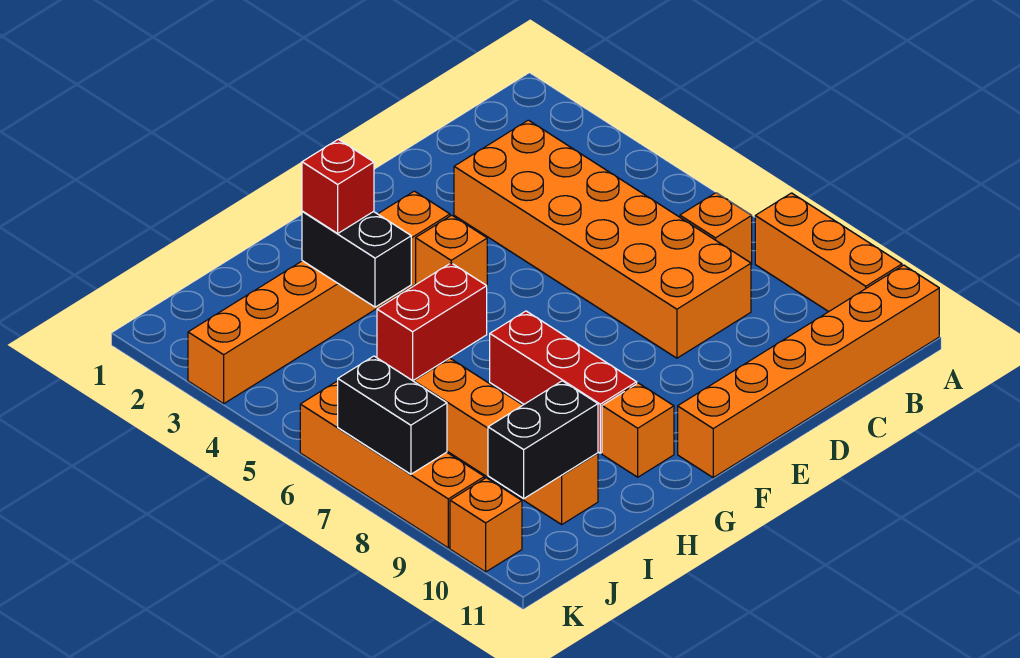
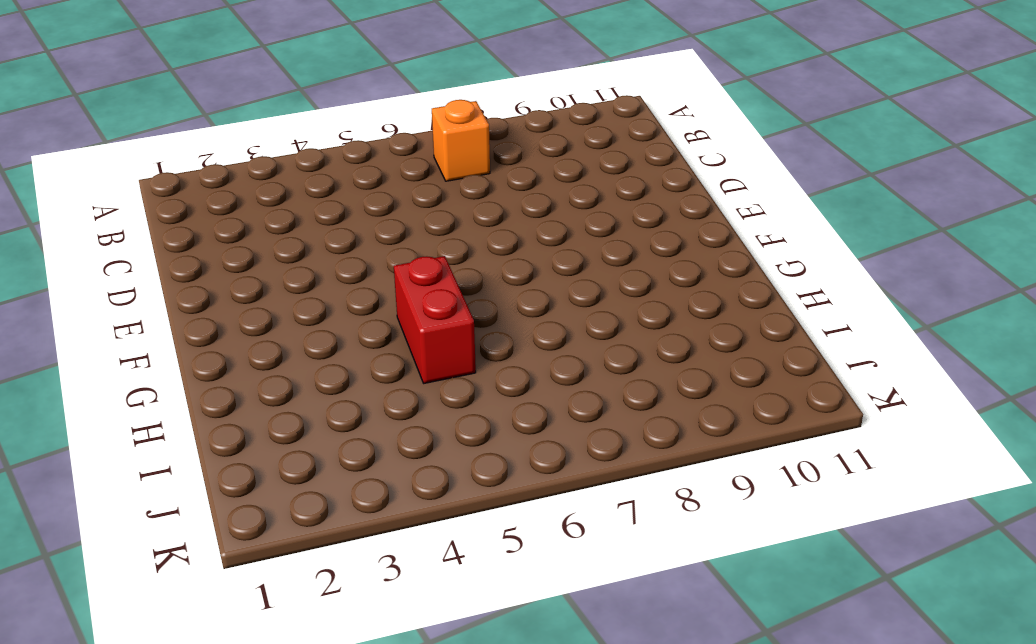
none -> orange 1x3 brick [755,193,902,312]
none -> orange 1x6 brick [678,265,939,478]
none -> orange 2x6 brick [454,120,751,358]

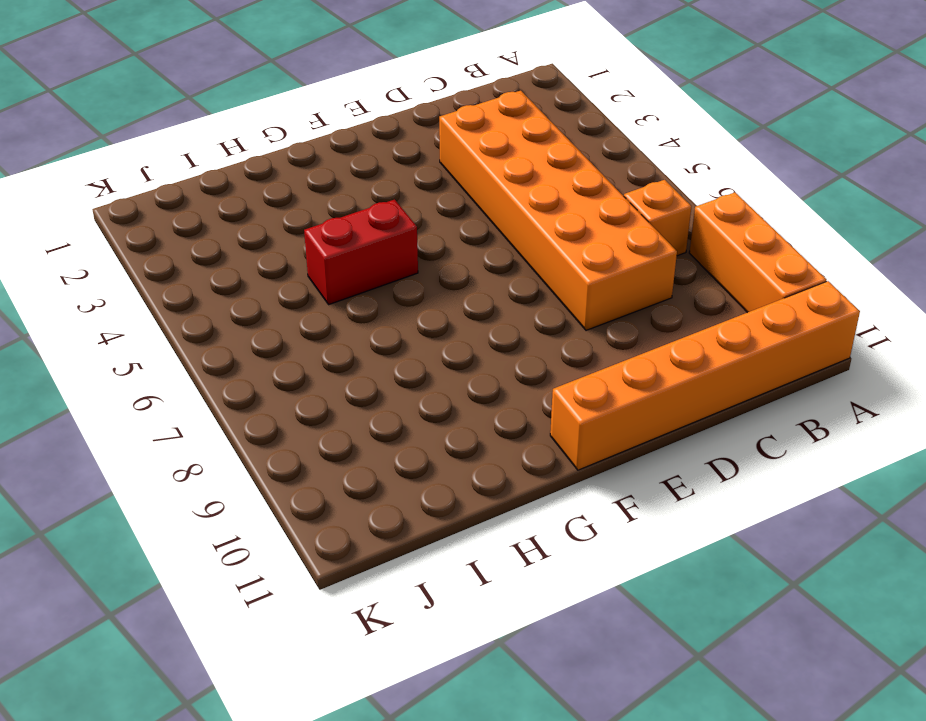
none -> orange 1x6 brick [188,191,450,404]
none -> orange 1x1 brick [416,215,487,286]
none -> red 1x3 brick [490,311,637,453]

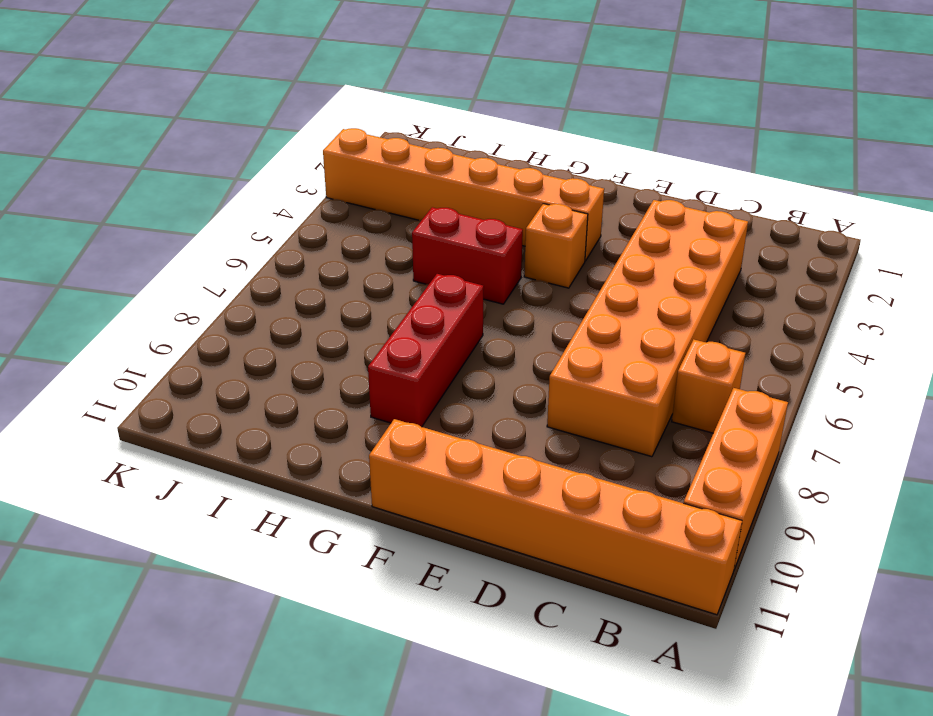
none -> orange 1x1 brick [602,383,674,477]
none -> orange 1x4 brick [414,359,598,524]
none -> orange 1x4 brick [300,382,484,548]

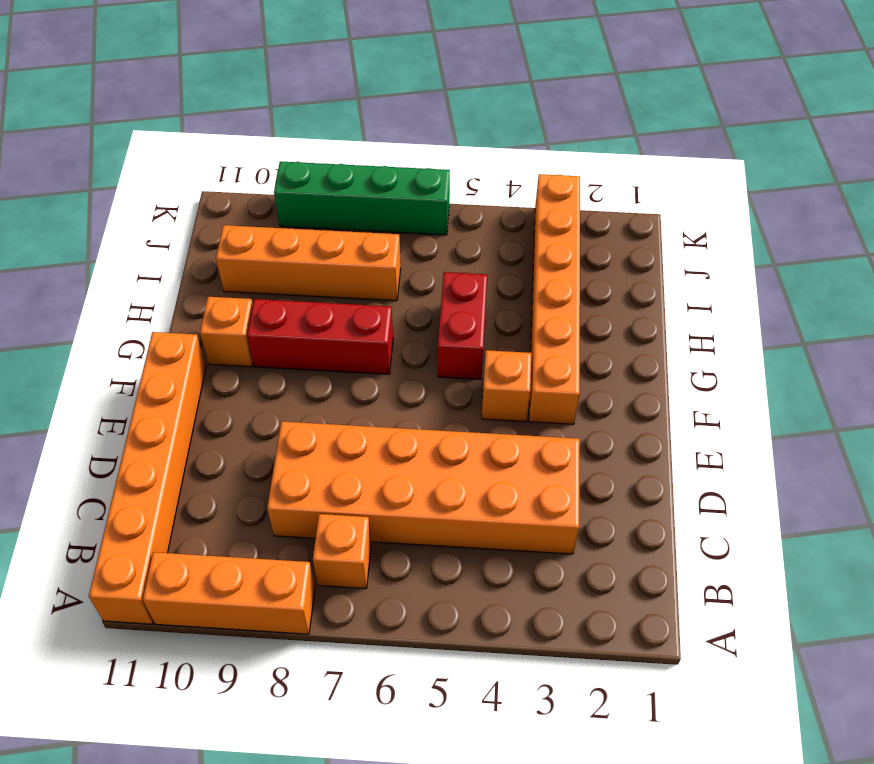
green 1x4 brick [274,161,450,235] -> orange 1x4 brick [300,382,484,548]
none -> orange 1x1 brick [450,478,522,572]
none -> black 1x2 brick [302,211,411,307]
none -> black 1x2 brick [488,381,598,499]

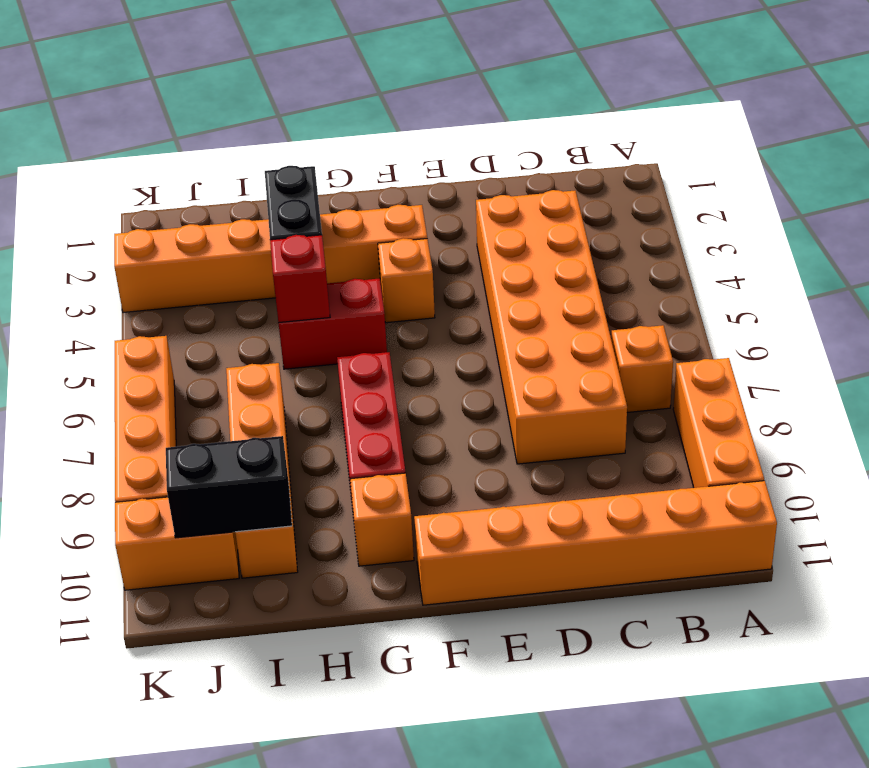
red 1x1 brick [270,235,330,323] -> red 1x1 brick moved to [302,139,374,233]
orange 1x2 brick [115,497,239,590] -> orange 1x1 brick [450,478,522,572]
none -> black 1x2 brick [338,356,447,474]

